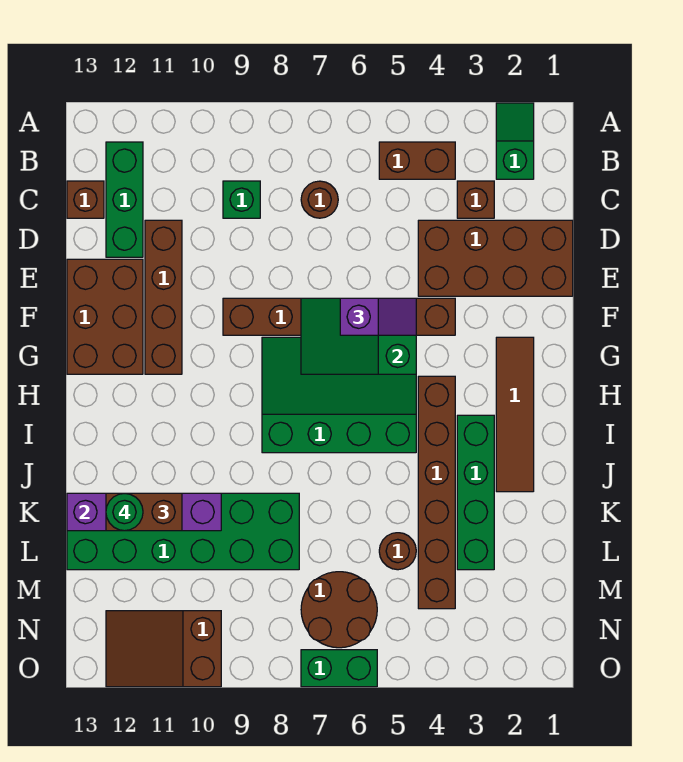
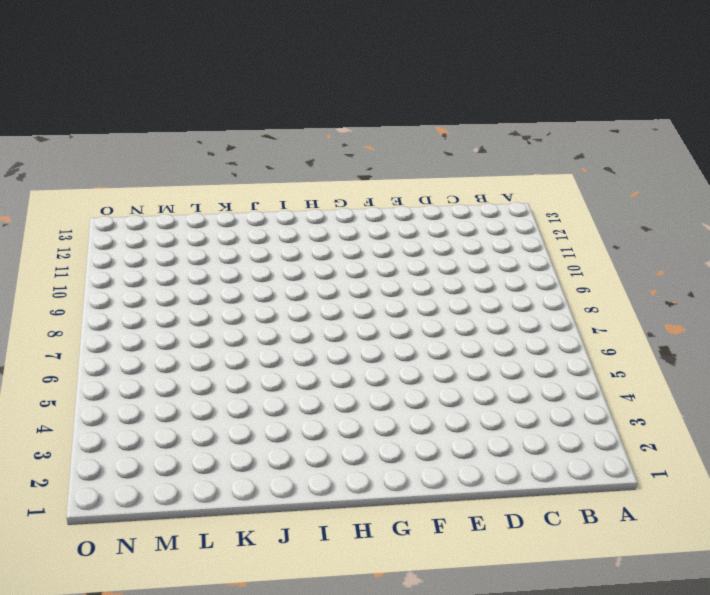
none -> green 1x2 slope [496,103,534,179]
none -> brown 1x2 brick [379,142,455,179]
none -> green 1x3 brick [106,142,143,257]

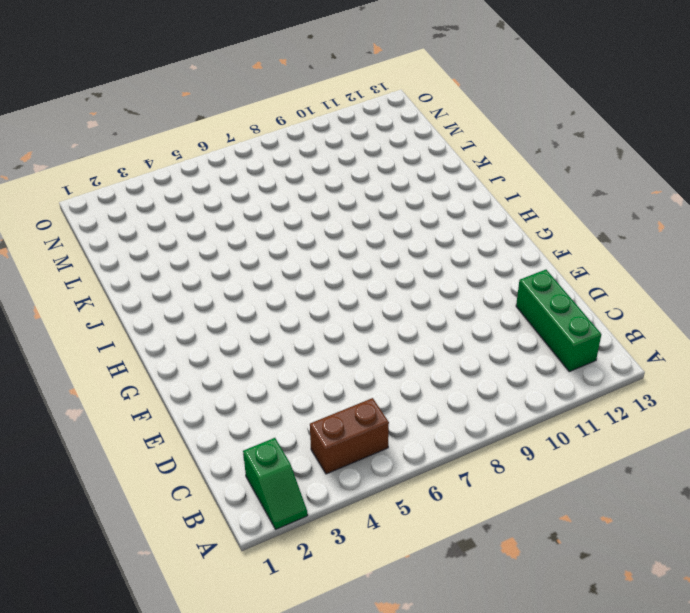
none -> brown 1x1 brick [457,181,494,218]
none -> brown 1x1 round brick [301,181,338,218]
none -> green 1x1 brick [223,181,260,218]

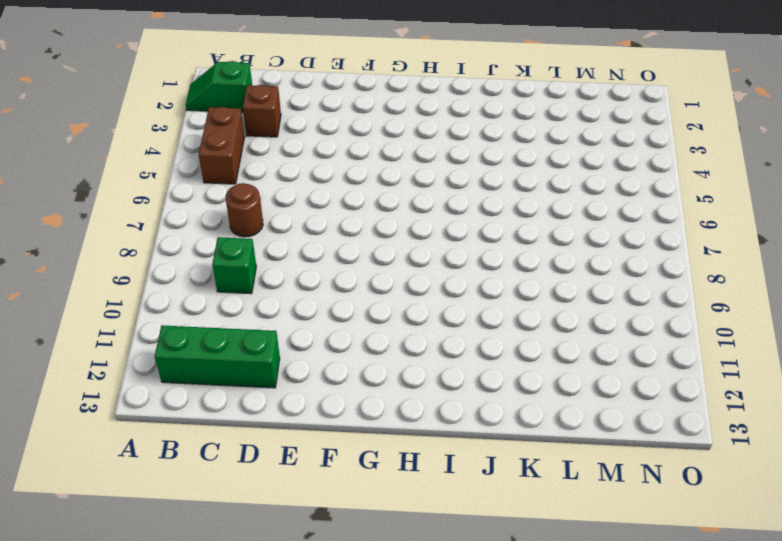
none -> brown 1x1 brick [67,181,104,218]
none -> brown 2x4 brick [418,220,573,296]
none -> brown 1x4 brick [145,220,182,374]

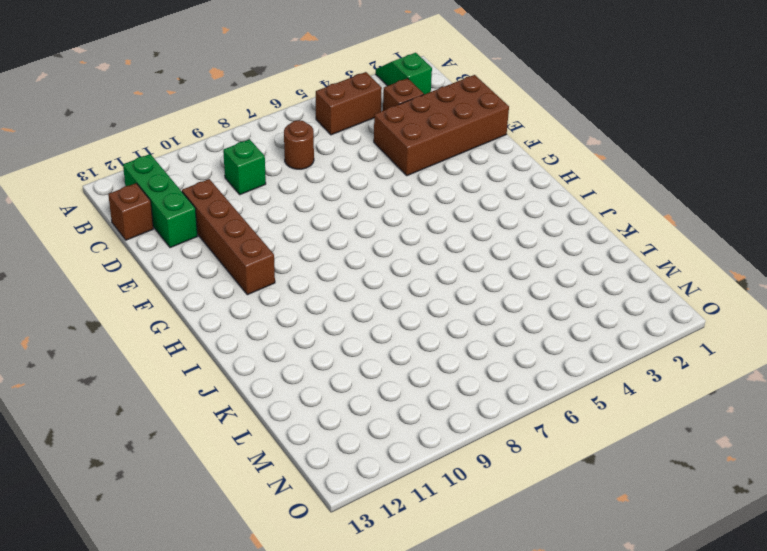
none -> brown 2x3 brick [67,259,143,374]
none -> brown 1x6 brick [223,298,455,335]
none -> brown 1x4 tile [496,337,534,492]

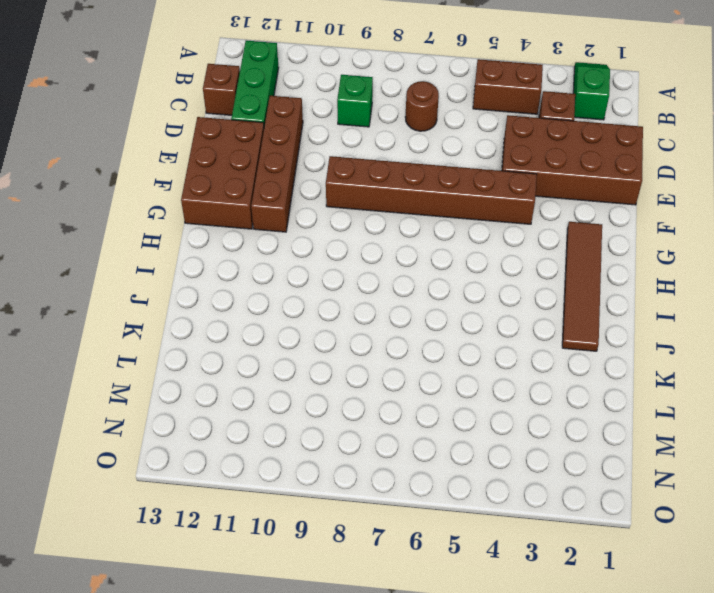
none -> green 3x4 slope [262,337,416,453]
none -> brown 1x6 brick [418,376,455,609]
none -> green 1x4 brick [457,415,494,570]

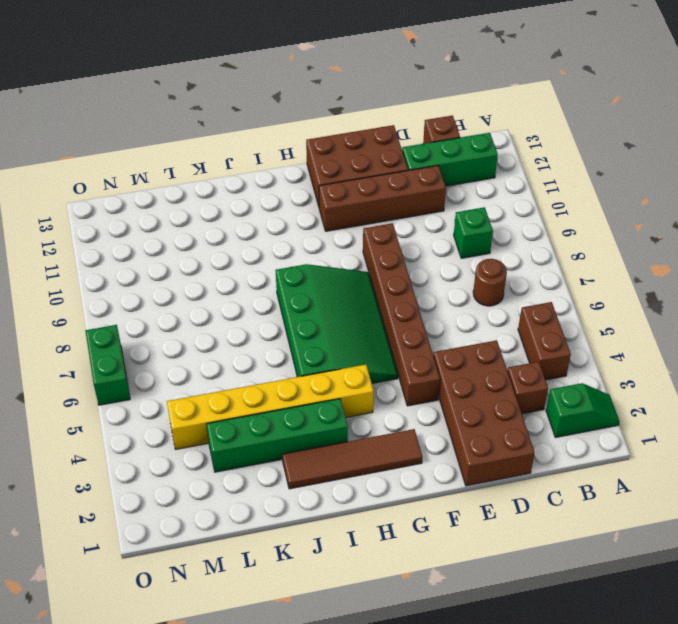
yellow 1x6 brick [167,365,374,449] -> brown 1x6 brick [418,376,455,609]
none -> green 2x6 brick [67,493,299,570]
none -> brown 1x1 round brick [379,533,416,570]
none -> brown 2x2 round brick [301,572,377,648]

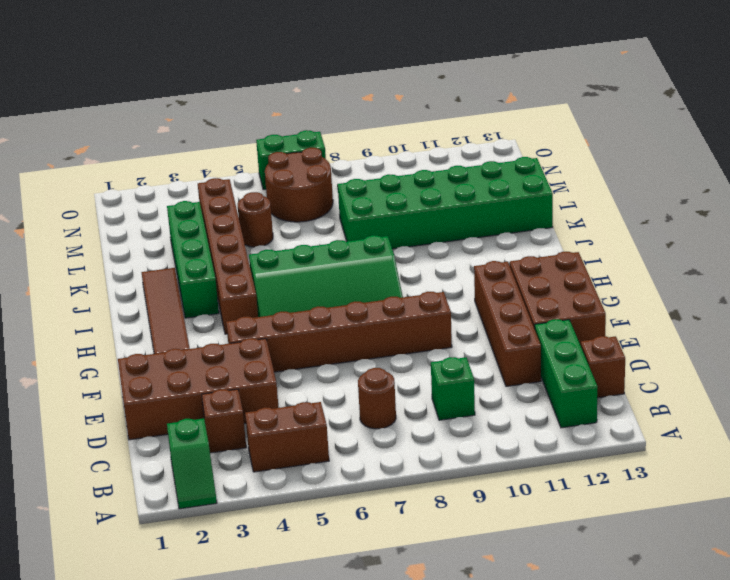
none -> brown 2x3 slope [106,611,221,687]
none -> green 2x3 slope [301,298,416,374]
none -> purple 1x4 brick [67,493,221,531]

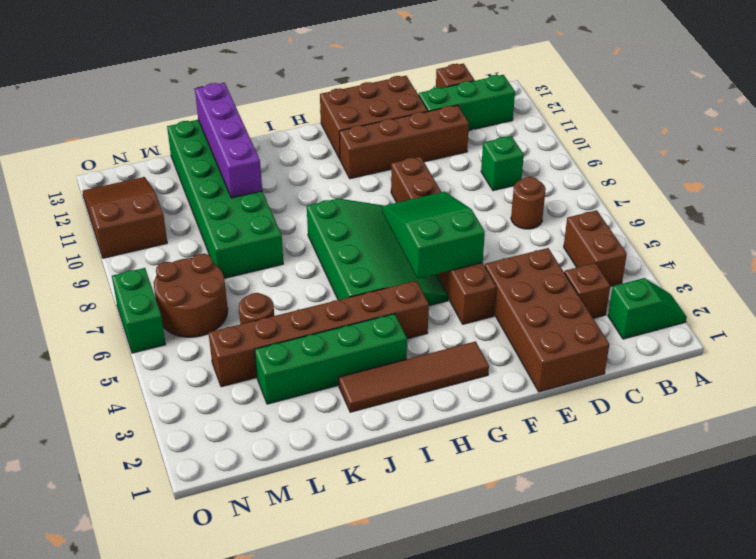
none -> purple 1x2 slope [340,298,416,335]
none -> brown 1x2 brick [106,493,182,531]
none -> green 1x1 round brick [106,493,143,531]

